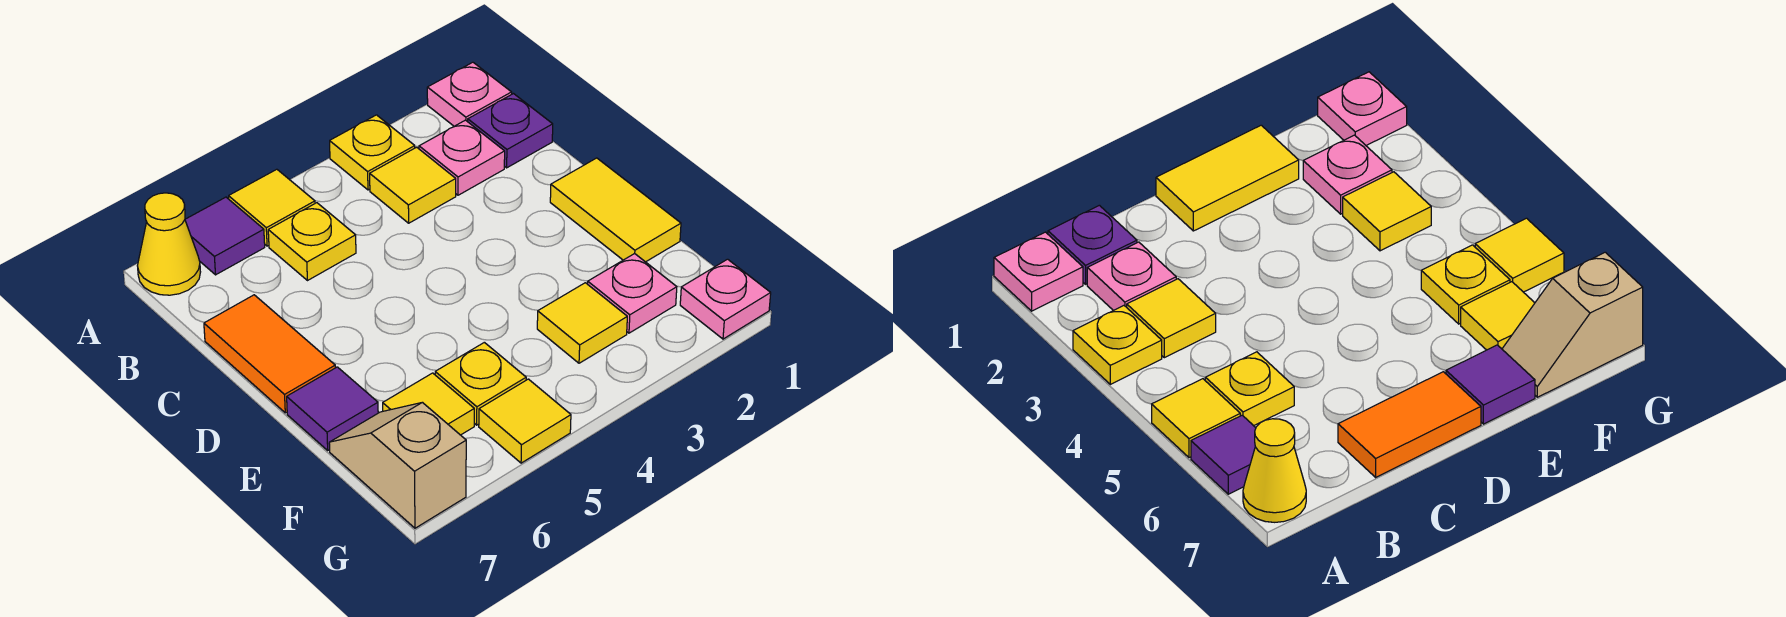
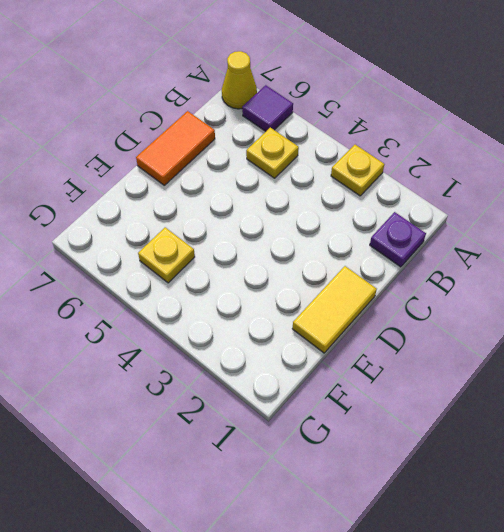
none -> pink 1x1 plate [427,62,512,126]
none -> yellow 1x1 tile [229,169,315,246]
none -> pink 1x1 plate [419,120,505,195]

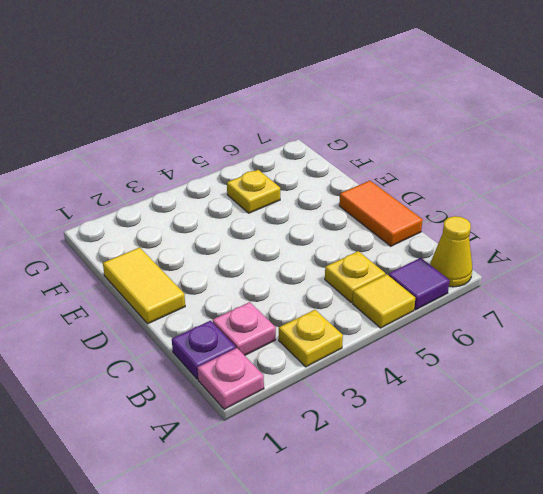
none -> yellow 1x1 tile [370,147,456,223]
none -> purple 1x1 tile [287,367,378,450]
none -> pink 1x1 plate [588,254,677,333]

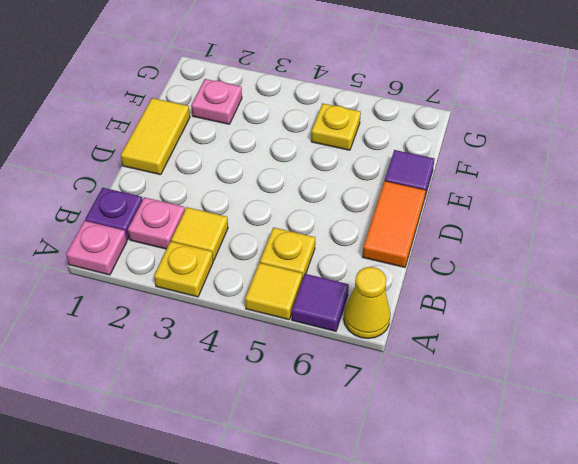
none -> yellow 1x1 tile [537,283,627,363]
none -> yellow 1x1 tile [383,373,474,435]
none -> tan 1x2 slope [329,402,466,528]

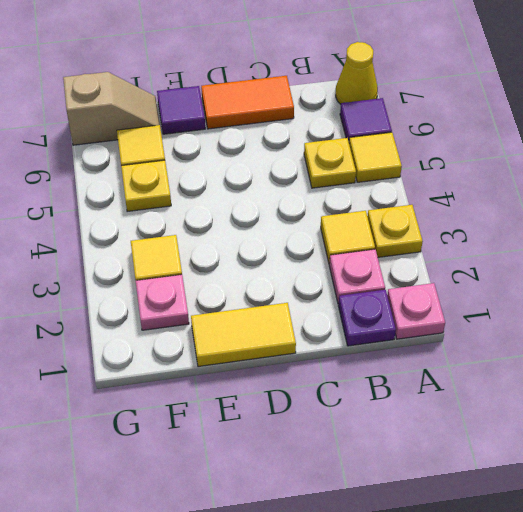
none -> pink 1x1 plate [680,259,771,339]
none -> yellow 1x1 tile [479,379,571,463]

